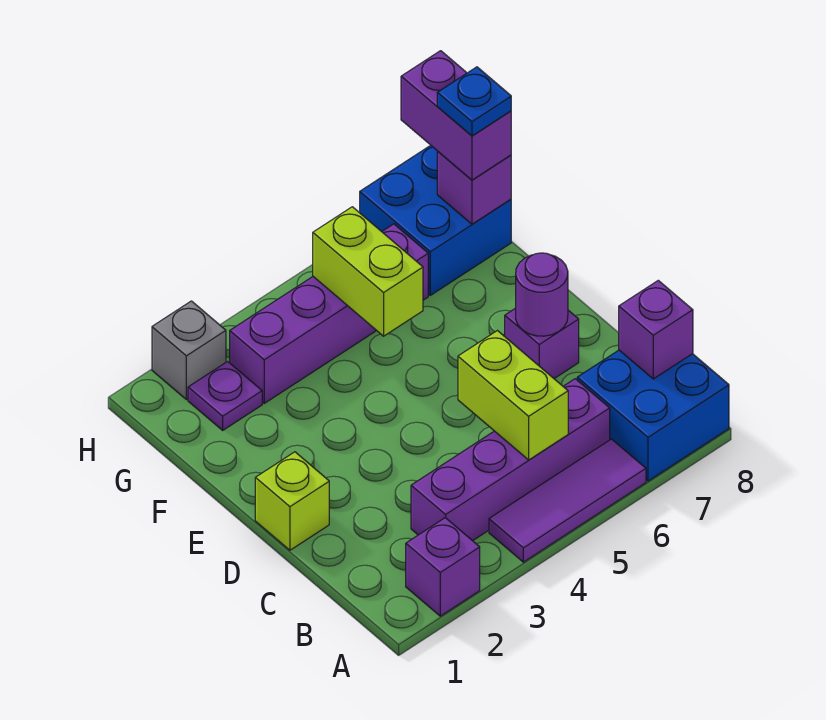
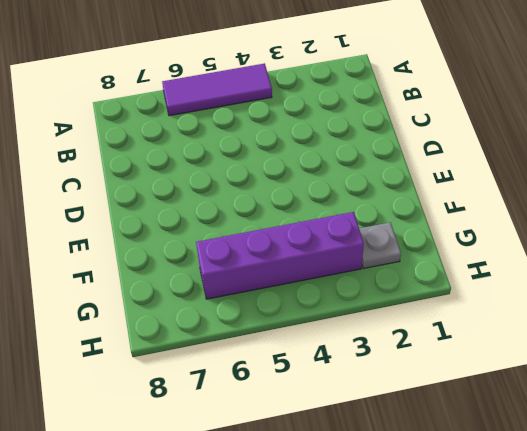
grey 1x1 plate [359,222,401,269] -> purple 1x1 plate [188,361,262,430]
none -> purple 1x1 brick [406,518,480,616]
none -> blue 2x2 brick [577,350,729,481]
none -> purple 1x4 brick [411,379,610,541]

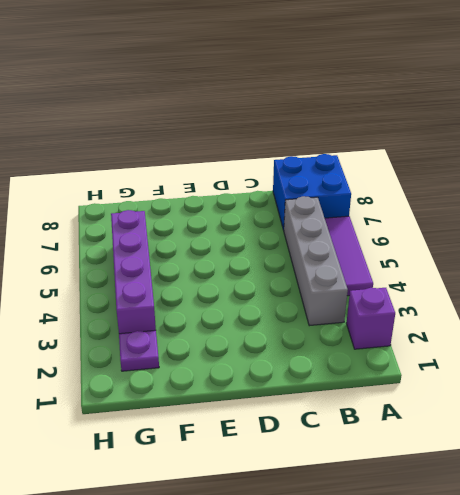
grey 1x4 brick [284,196,348,326] -> purple 1x4 brick [411,379,610,541]
none -> lime 1x1 brick [255,452,329,550]
none -> purple 1x1 brick [505,308,579,379]
none -> blue 2x2 brick [360,145,511,295]

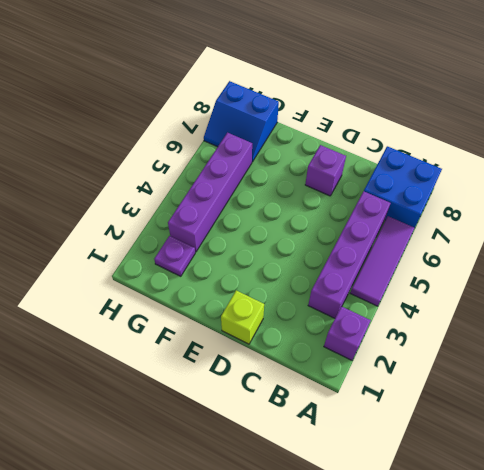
blue 2x2 slope [204,81,279,162] -> blue 2x2 brick [360,145,511,295]
none -> grey 1x1 brick [152,301,226,399]
none -> lime 1x2 brick [458,331,568,460]
none -> purple 1x1 brick [619,280,693,379]

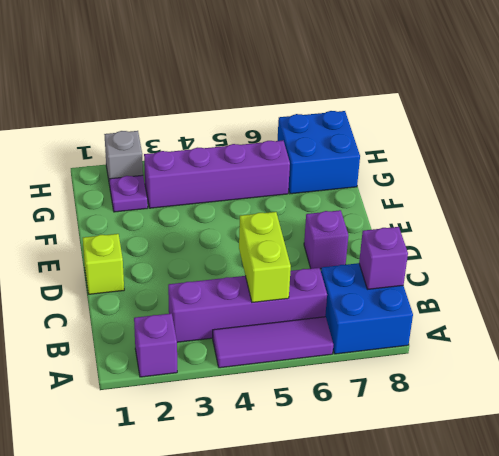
none -> purple 1x1 round brick [516,253,568,336]
none -> lime 1x2 brick [313,207,423,336]
none -> purple 1x1 brick [437,152,511,224]

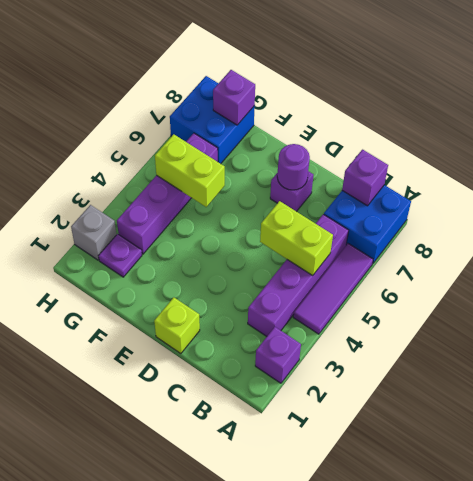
none -> purple 1x2 brick [401,51,511,180]
none -> blue 1x1 plate [437,67,511,136]

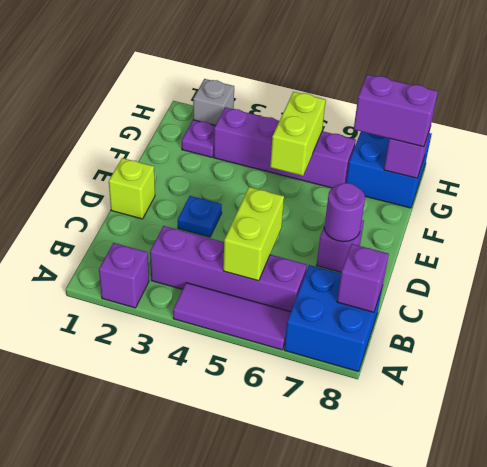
blue 1x1 plate [178,196,222,237] -> blue 1x1 plate moved to [437,67,511,136]
purple 1x2 brick [354,75,438,147] -> purple 1x2 brick turned to [401,51,511,180]

